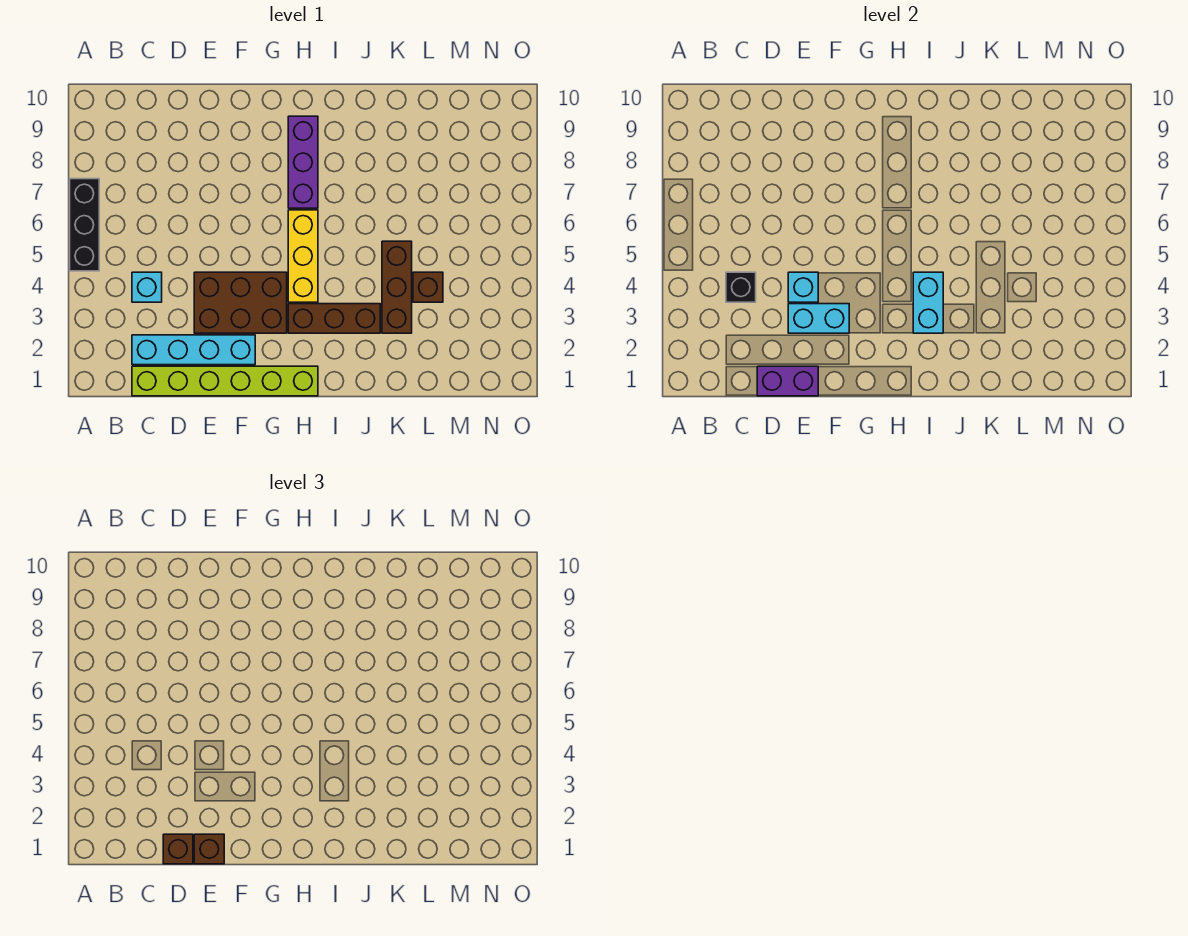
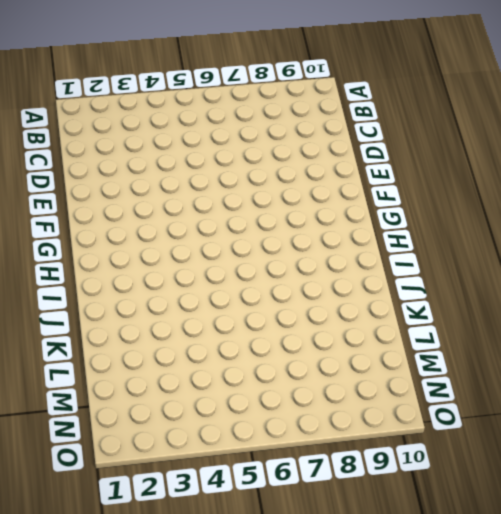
none -> black 1x3 brick [70,179,99,271]
none -> lime 1x6 brick [132,366,318,396]
none -> cyan 1x4 brick [132,335,255,365]

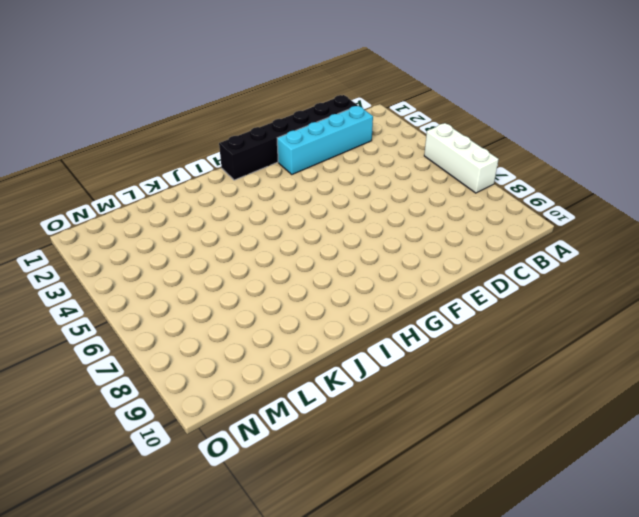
white 1x3 brick [424,123,499,193] -> black 1x3 brick [70,179,99,271]
black 1x6 brick [219,95,358,180] -> lime 1x6 brick [132,366,318,396]
none -> cyan 1x1 brick [132,272,162,302]
none -> brown 2x3 brick [194,272,287,333]
none -> brown 1x3 brick [288,304,380,333]

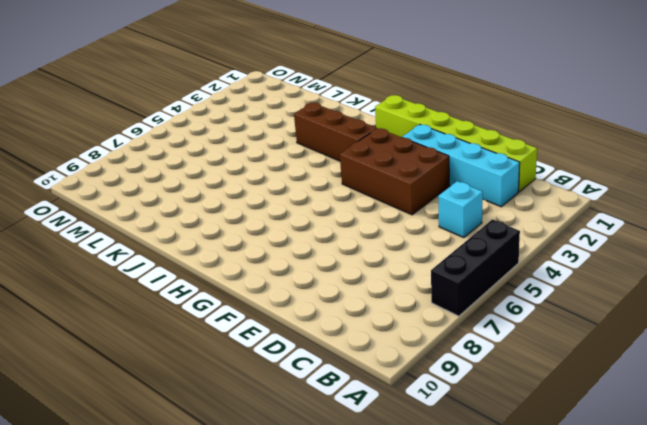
none -> yellow 1x3 brick [288,210,318,302]
none -> purple 1x3 brick [288,116,318,208]
none -> brown 1x3 brick [382,241,412,333]

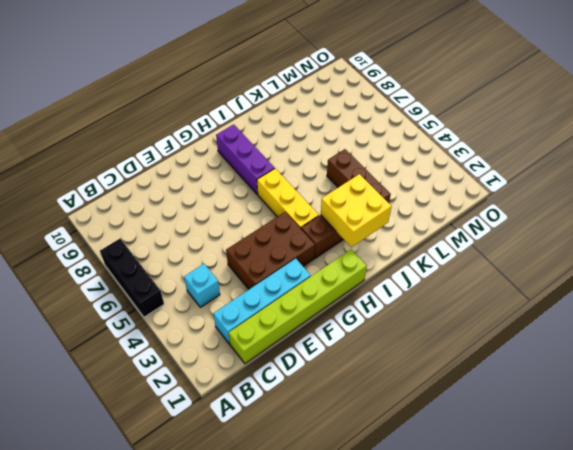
yellow 2x2 brick [321,174,391,247] -> cyan 1x2 brick [913,272,943,333]
none -> brown 1x1 brick [413,272,443,302]
none -> black 1x1 brick [726,272,756,302]
none -> purple 1x2 brick [757,366,818,396]

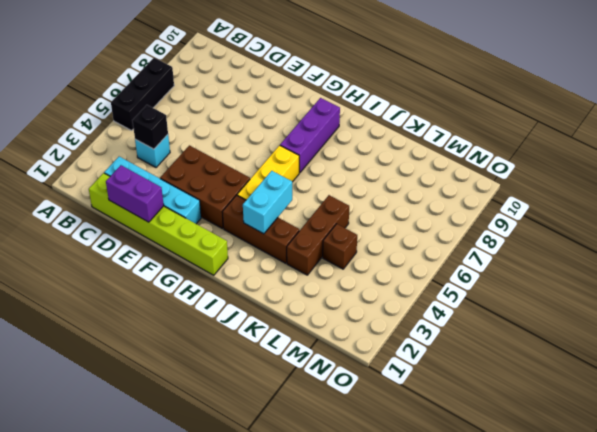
none -> cyan 1x2 brick [788,304,849,333]
none -> cyan 1x1 brick [788,272,818,302]
none -> brown 1x1 brick [163,834,193,864]

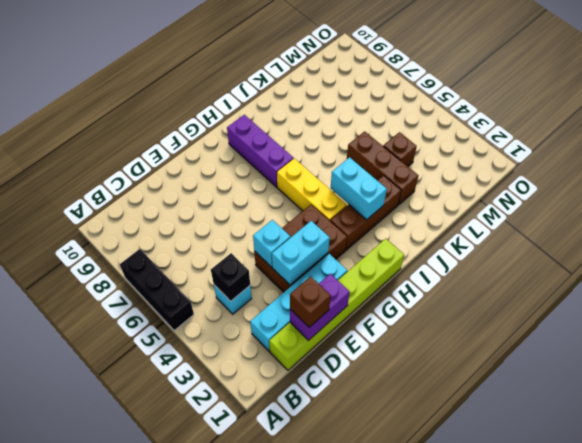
none -> brown 1x1 brick [194,834,224,864]

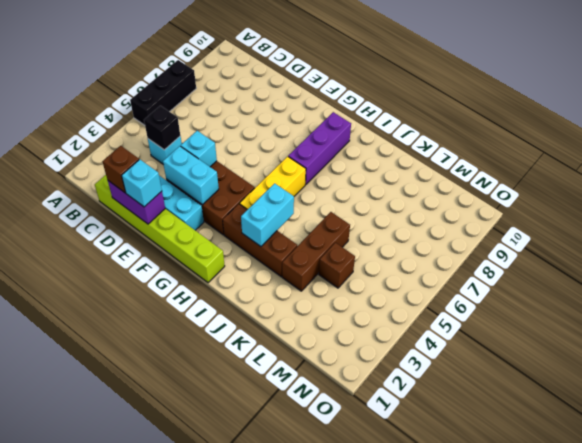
cyan 1x1 brick [122,159,162,207] -> brown 1x1 brick [194,834,224,864]

